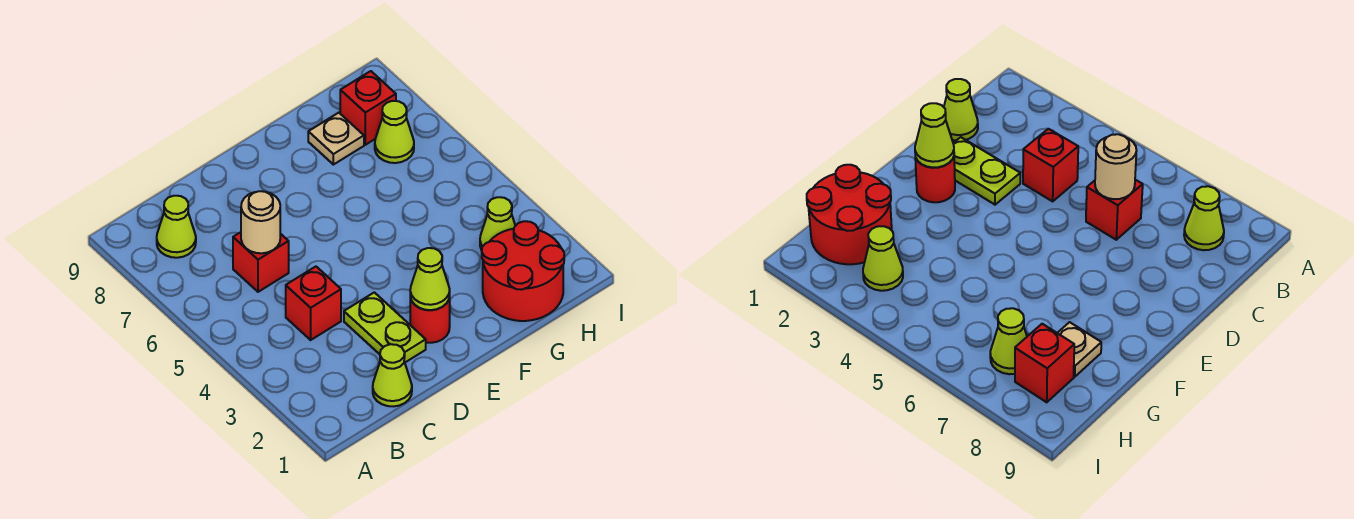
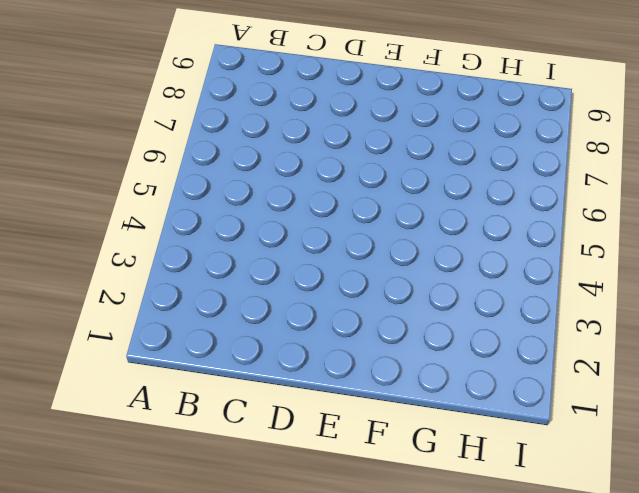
none -> lime 1x1 cone [157,196,196,258]
none -> lime 1x1 cone [373,344,412,406]
none -> red 1x1 brick [286,267,341,340]

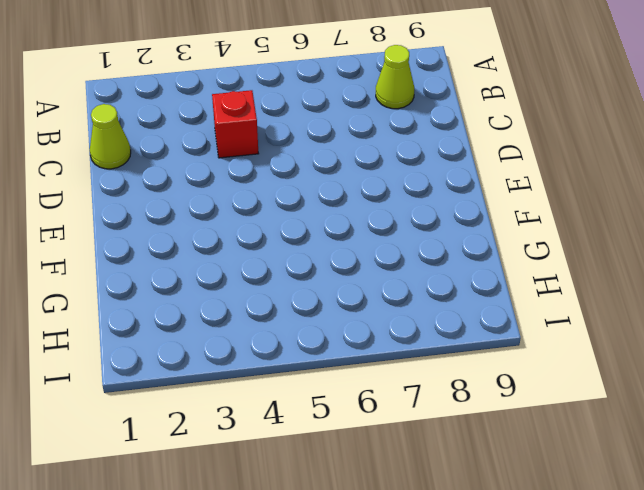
none -> red 1x1 brick [233,232,289,292]
none -> lime 1x2 plate [344,292,426,362]
none -> red 1x1 round brick [410,296,450,343]

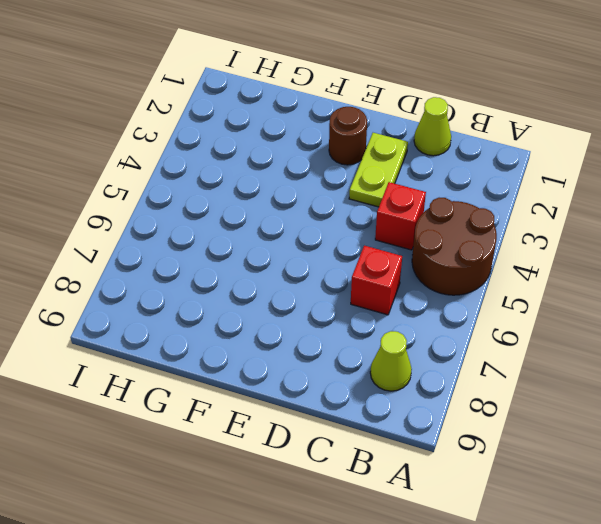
brown 2x2 round brick [412,198,497,295] -> none
brown 1x1 round brick [329,107,367,165] -> red 1x1 round brick [410,296,450,343]
none -> red 2x2 round brick [482,221,564,321]
none -> tan 1x1 plate [308,113,364,165]
none -> lime 1x1 cone [480,197,515,250]

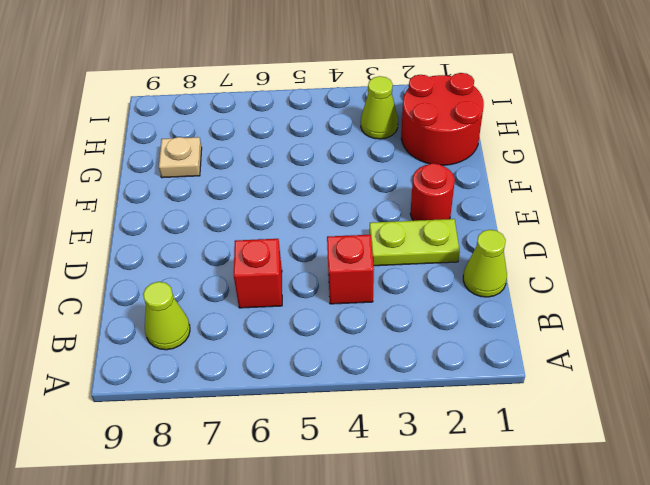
none -> lime 1x1 cone [375,101,414,163]
none -> red 1x1 brick [340,71,396,145]
none -> tan 1x1 round brick [241,191,280,253]

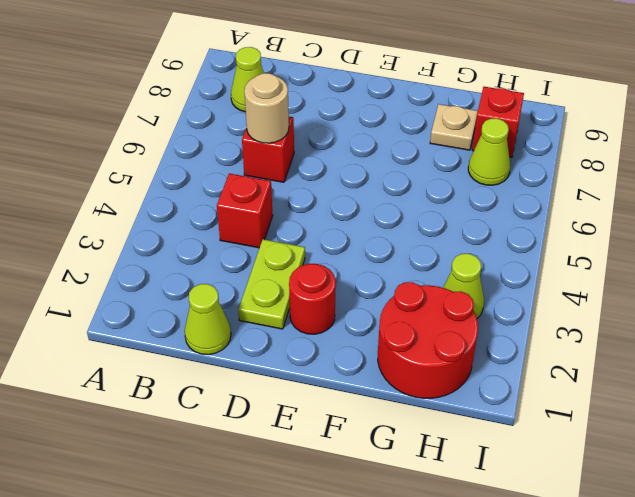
none -> lime 1x1 cone [410,248,450,310]

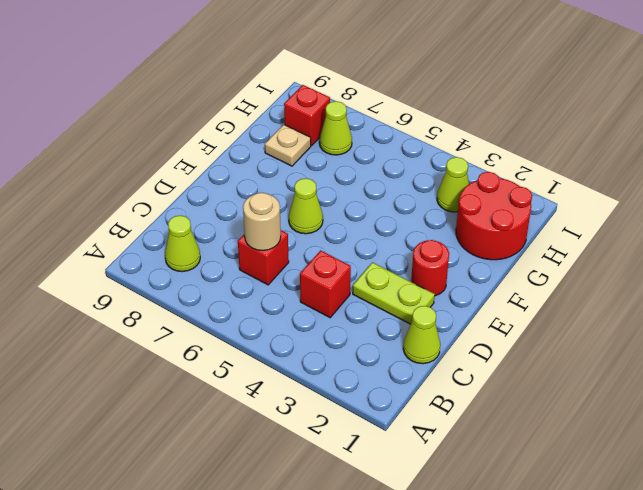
lime 1x1 cone [289,178,323,234] -> lime 1x1 cone moved to [410,248,450,310]

